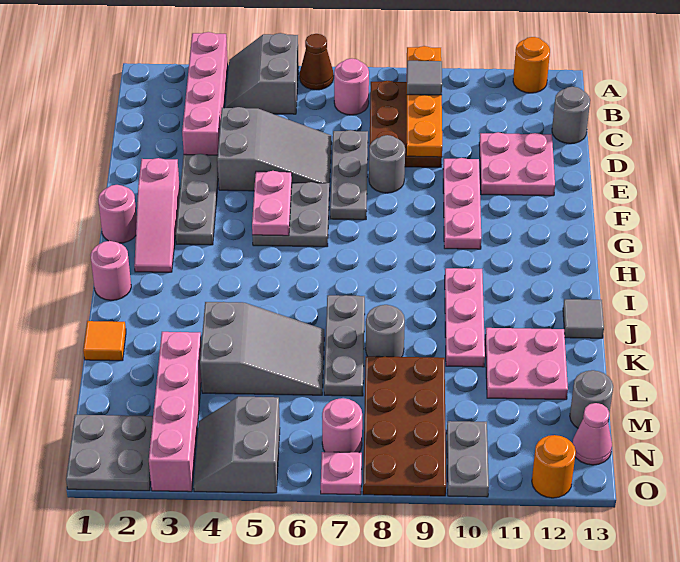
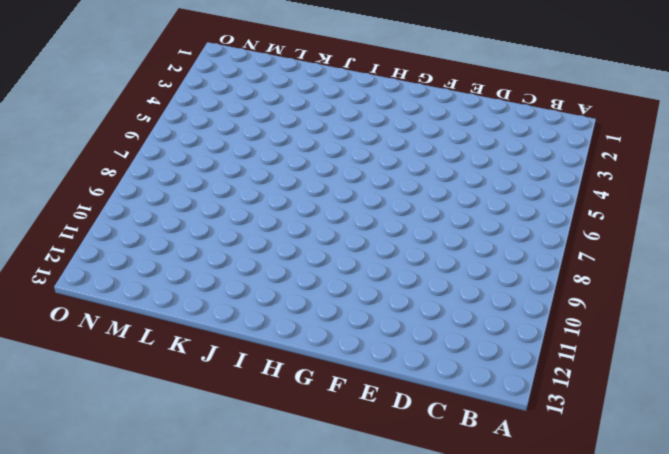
none -> pink 1x4 brick [182,32,228,155]
none -> grey 2x2 slope [225,33,299,114]
none -> brown 1x1 cone [300,34,334,90]
none -> orange 1x1 round brick [513,37,550,93]

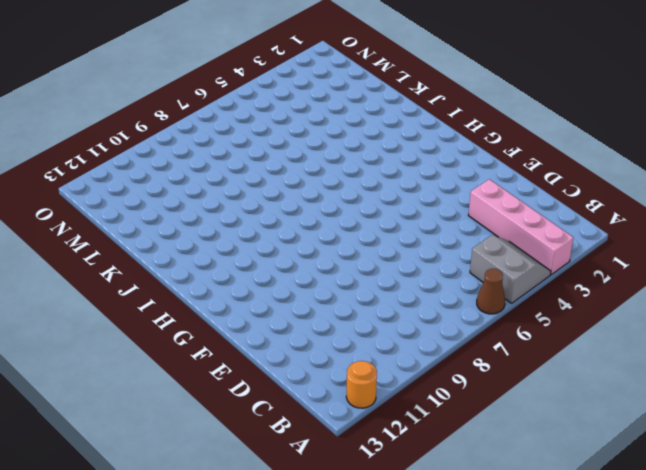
none -> pink 1x1 round brick [334,58,369,115]
none -> brown 2x3 plate [369,81,442,167]
none -> grey 1x1 round brick [552,87,590,144]
none -> grey 2x3 slope [217,107,331,191]

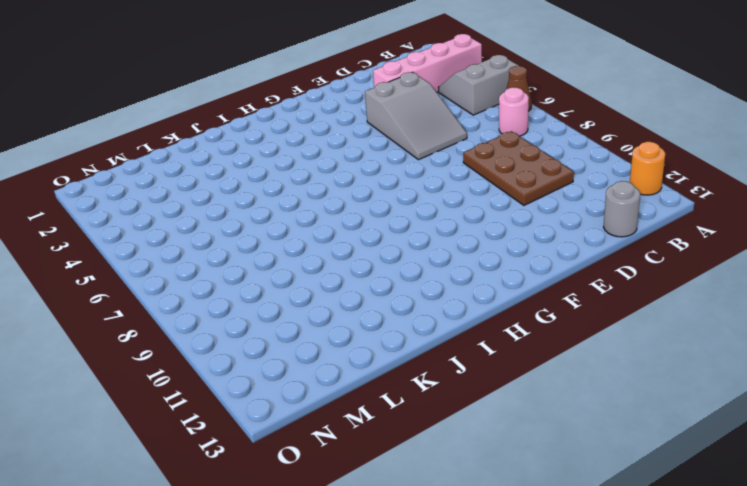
brown 2x3 plate [463,131,574,205] -> brown 2x3 plate turned to [369,81,442,167]
none -> grey 1x3 plate [330,130,368,220]
none -> pink 2x2 plate [479,132,555,196]
none -> grey 1x3 plate [176,154,218,245]
none -> grey 1x1 round brick [369,135,405,193]

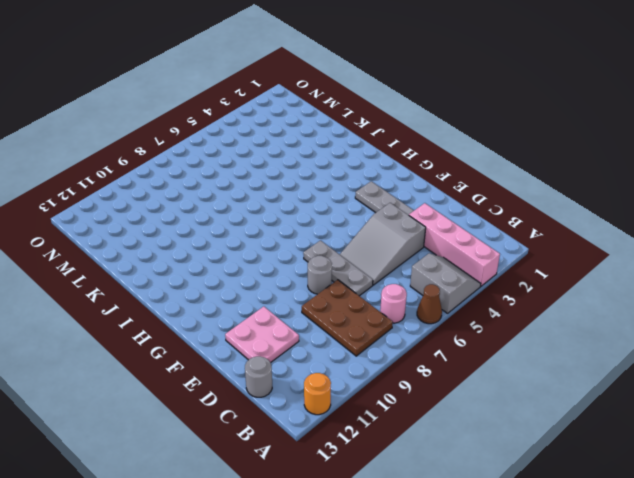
none -> pink 1x3 plate [443,158,481,249]
none -> pink 1x3 slope [134,158,180,272]
none -> grey 2x2 plate [252,182,329,247]
none -> pink 1x1 round brick [98,185,137,243]

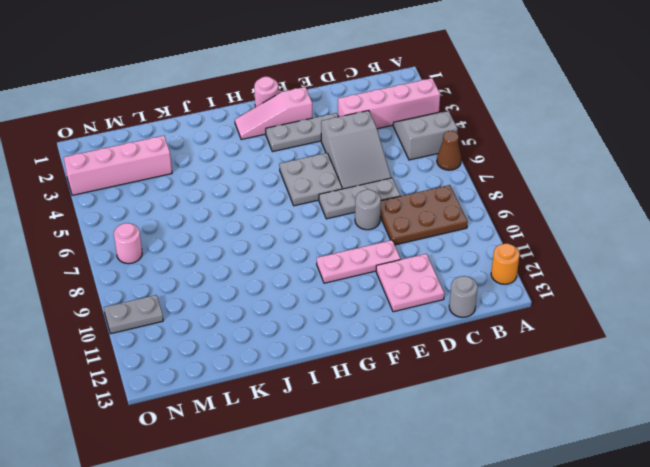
none -> pink 1x1 round brick [334,58,369,115]
none -> pink 1x1 round brick [91,241,131,300]
none -> pink 1x3 plate [445,268,485,367]
none -> grey 1x3 plate [324,295,365,396]

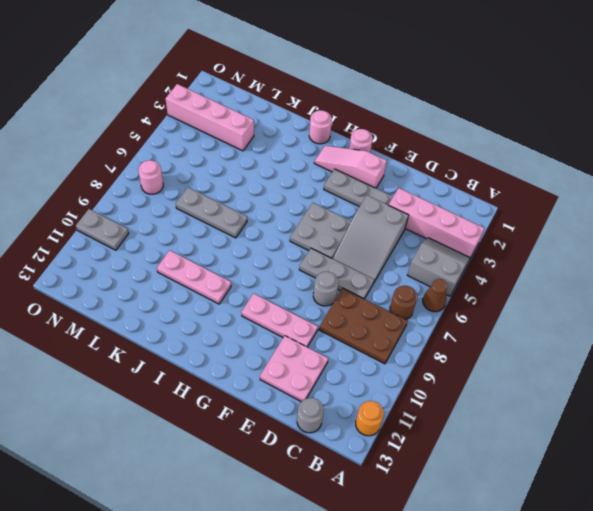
brown 1x1 round brick [390,286,417,320] -> pink 1x1 round brick [334,58,369,115]
none -> grey 1x1 tile [563,299,604,338]
none -> orange 1x1 tile [83,321,126,361]
none -> grey 2x3 slope [200,302,324,395]
none -> grey 1x1 round brick [366,305,405,357]

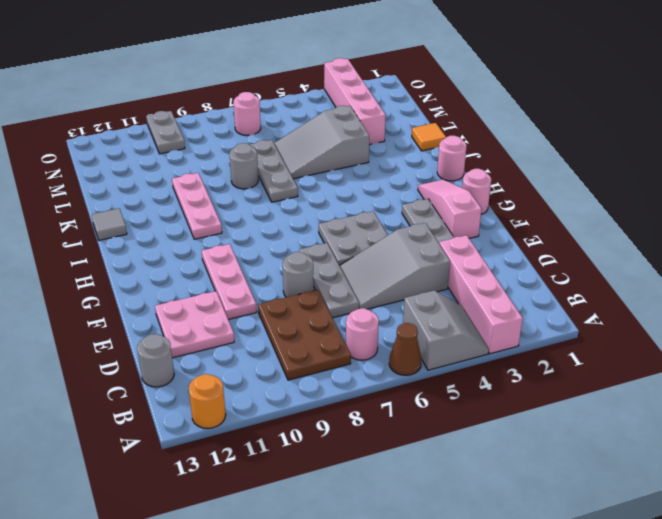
none -> pink 2x2 plate [485,328,568,400]
none -> brown 2x4 plate [363,356,446,496]
none -> grey 1x1 round brick [570,370,613,428]
none -> grey 2x2 plate [66,415,153,491]

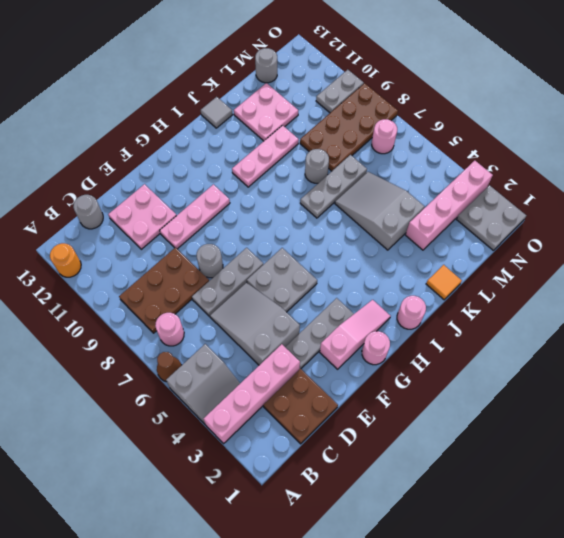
brown 2x2 plate [263,369,338,444] -> none
none -> grey 2x2 slope [194,397,280,493]
none -> pink 1x1 cone [572,403,612,465]
none -> pink 1x1 plate [321,452,362,495]
none -> orange 1x1 round brick [532,435,576,498]

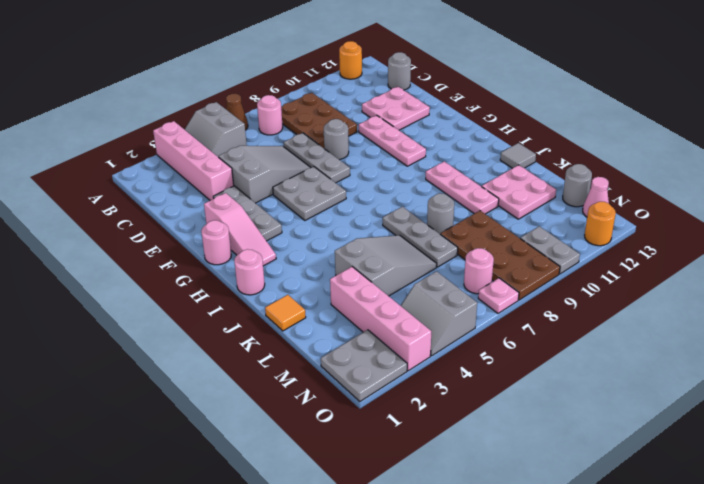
none -> orange 1x4 plate [406,46,442,157]
none -> pink 1x2 plate [252,171,292,236]
none -> grey 1x1 tile [407,61,442,95]

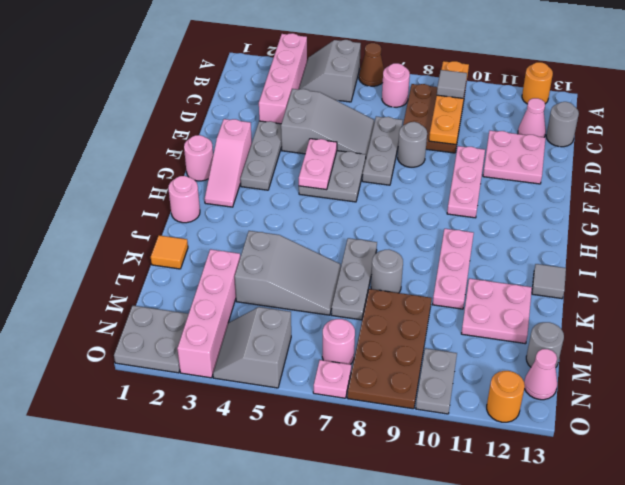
pink 1x1 cone [518,98,546,137] -> none

